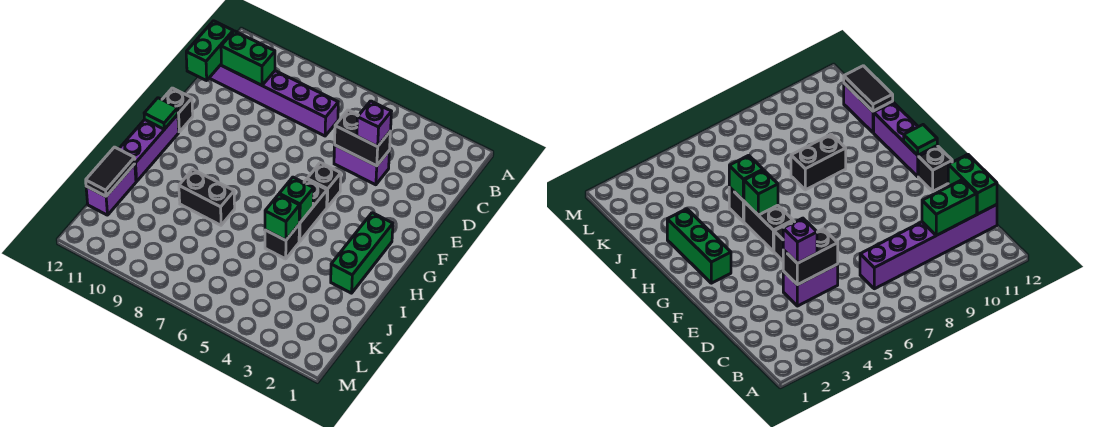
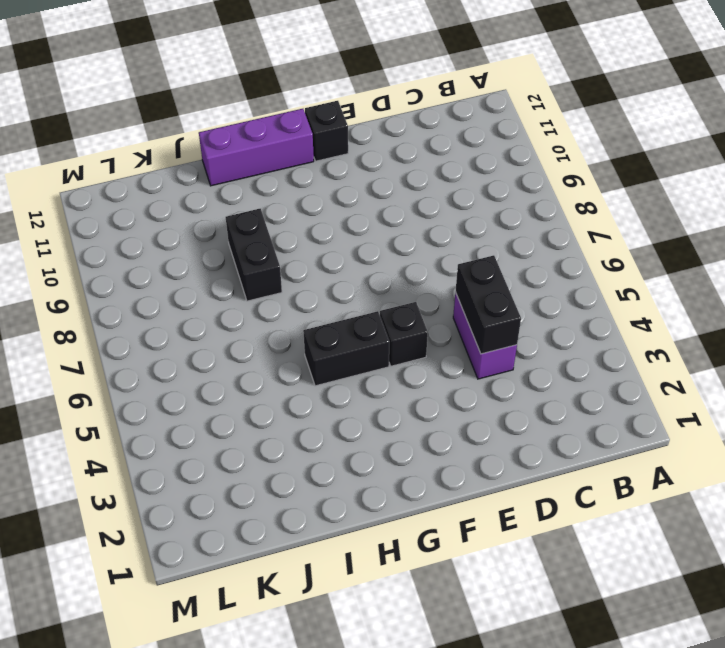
none -> purple 1x6 brick [210,65,338,136]
none -> green 1x3 brick [331,213,393,293]
none -> black 1x1 brick [265,225,299,259]

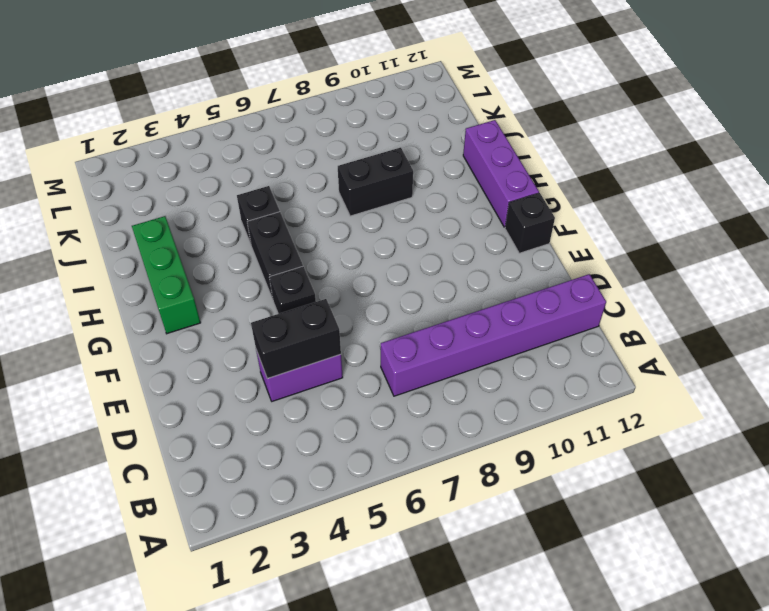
none -> purple 1x2 brick [86,164,136,215]
none -> green 1x2 brick [221,31,275,85]
none -> green 1x2 brick [186,21,233,81]

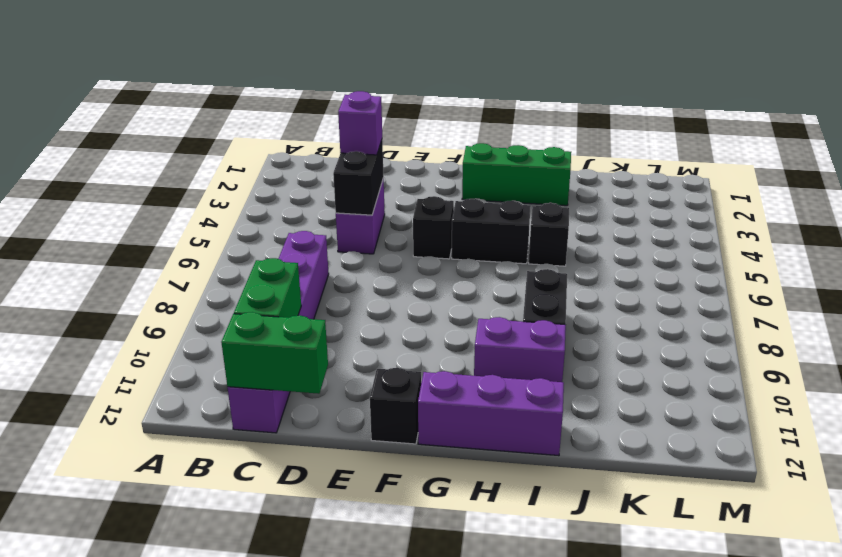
purple 1x2 brick [474,317,566,382] -> purple 1x2 brick moved to [86,164,136,215]
none -> green 1x1 tile [144,98,178,129]
none -> green 1x1 brick [279,177,314,223]
none -> green 1x1 brick [265,194,300,240]

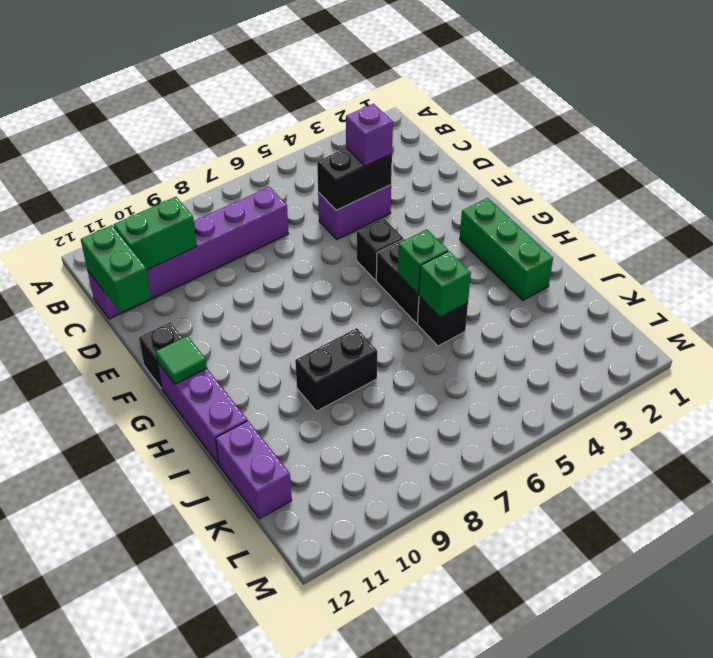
none -> black 1x2 tile [86,147,135,196]

